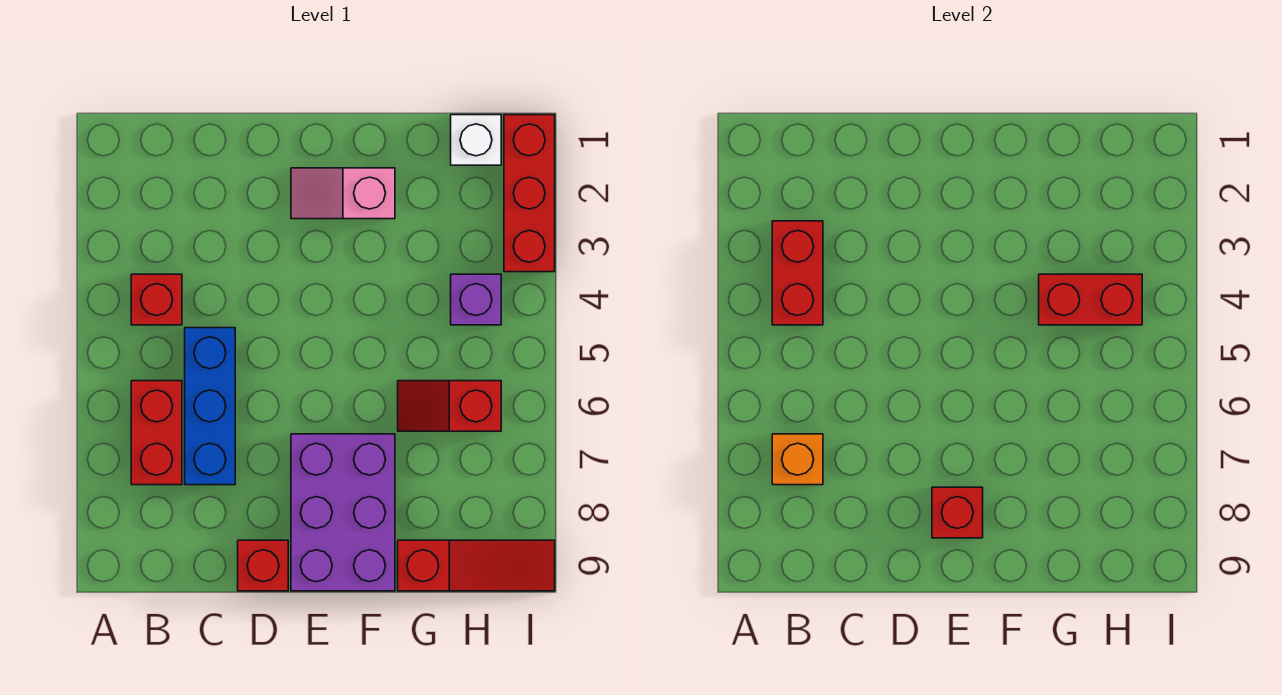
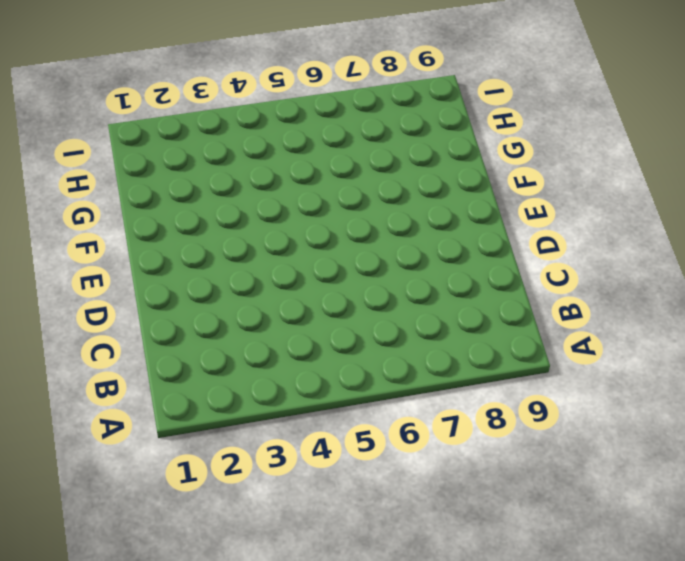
none -> red 1x1 brick [131,274,182,325]
none -> red 1x2 brick [131,381,182,485]
none -> blue 1x3 brick [185,328,235,485]

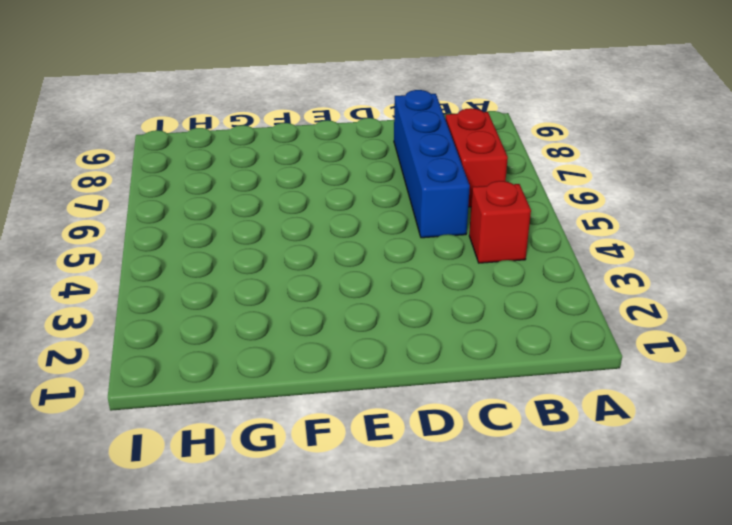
blue 1x4 brick [394,90,470,238] -> blue 1x3 brick [185,328,235,485]
none -> red 1x1 brick [238,540,288,591]
none -> pink 1x2 slope [291,168,395,219]
none -> purple 2x3 brick [291,434,395,591]

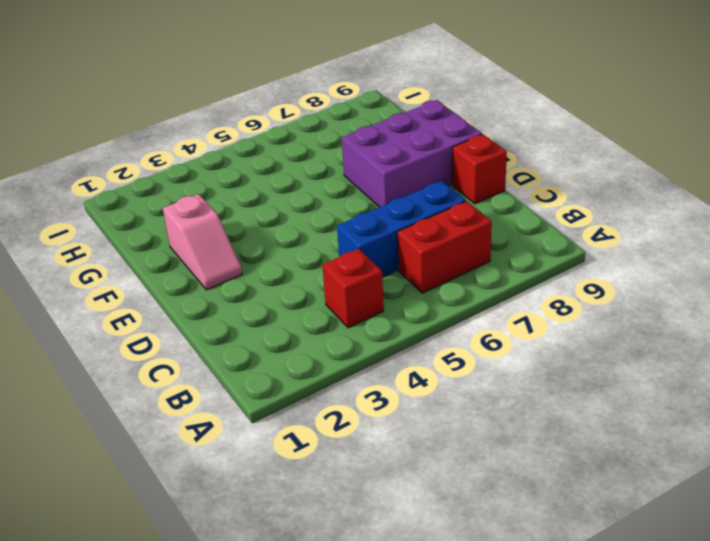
none -> red 1x2 slope [398,381,501,431]
none -> red 1x3 slope [398,540,555,591]
none -> white 1x1 brick [451,115,501,165]

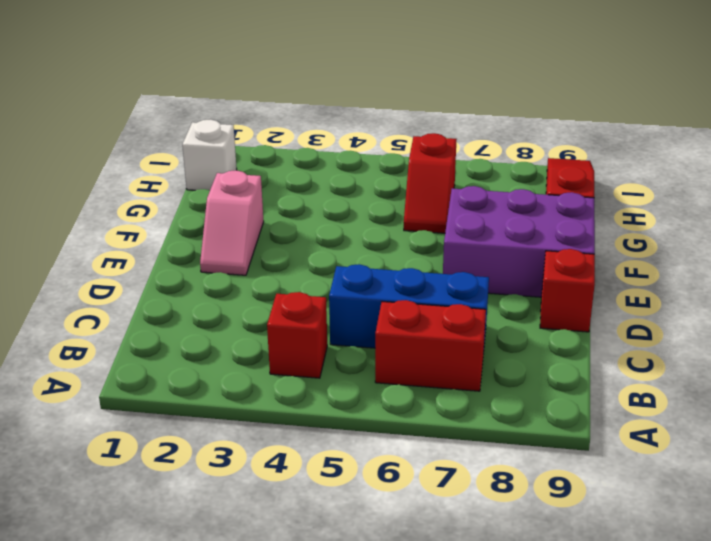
none -> purple 1x1 brick [451,274,501,325]
none -> red 1x3 brick [504,115,555,272]
none -> red 1x2 brick [772,221,823,325]

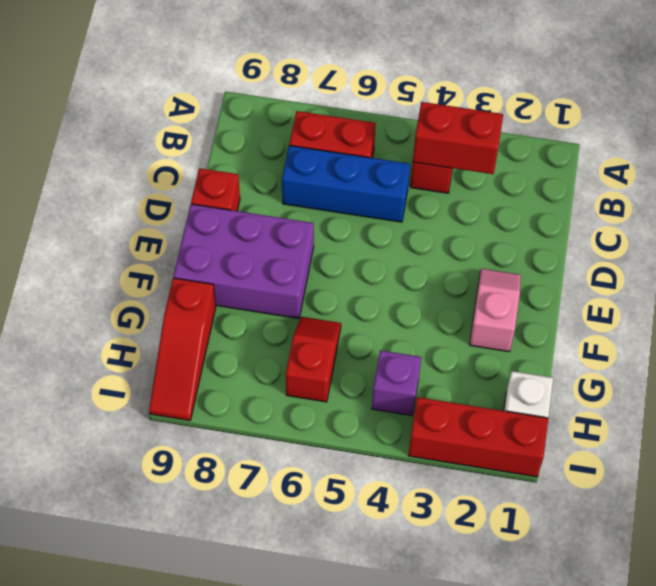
none -> orange 1x1 brick [772,434,823,485]
none -> red 1x1 brick [932,487,983,538]
none -> red 1x2 brick [1039,274,1142,325]

